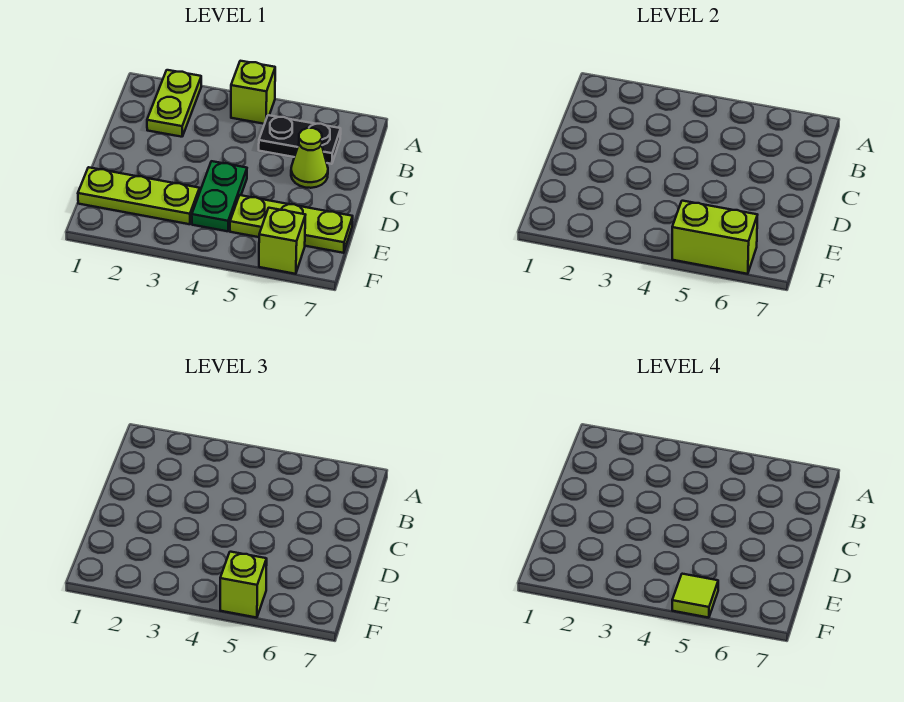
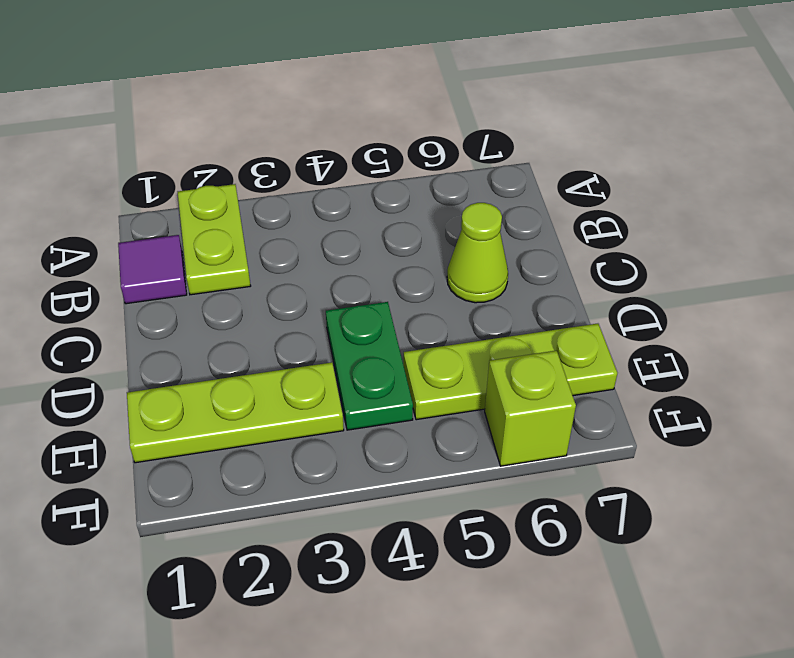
purple 1x1 tile [118,235,187,304] -> none
none -> lime 1x1 brick [231,61,275,124]
none -> black 1x2 plate [259,115,341,164]

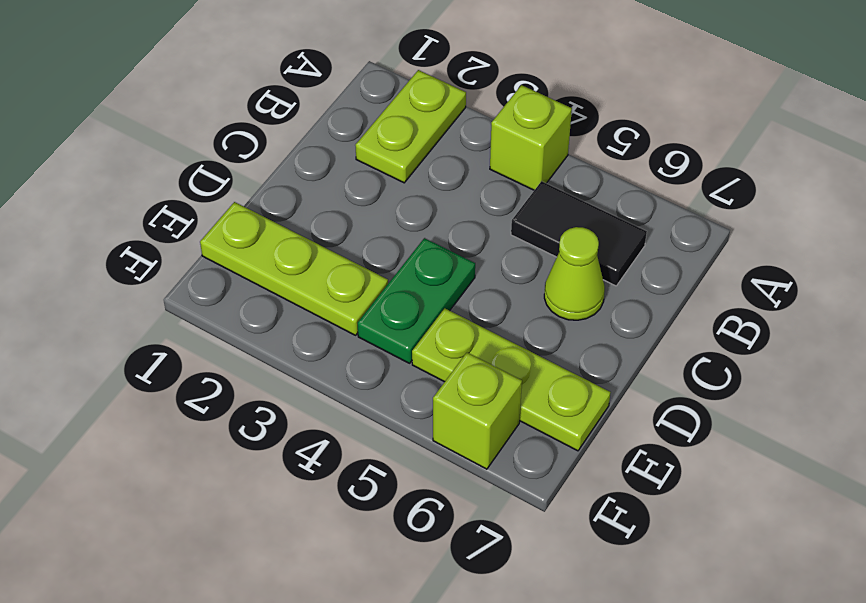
black 1x2 tile [511,181,647,286] -> black 1x2 plate [259,115,341,164]
none -> lime 1x2 brick [672,201,757,274]
none -> lime 1x1 brick [220,552,267,618]

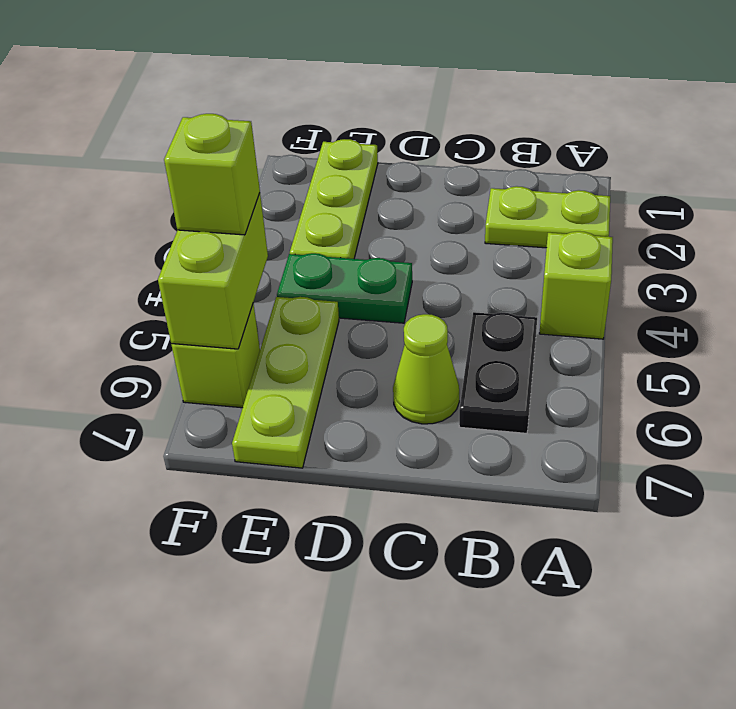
none -> lime 1x1 tile [672,574,718,618]

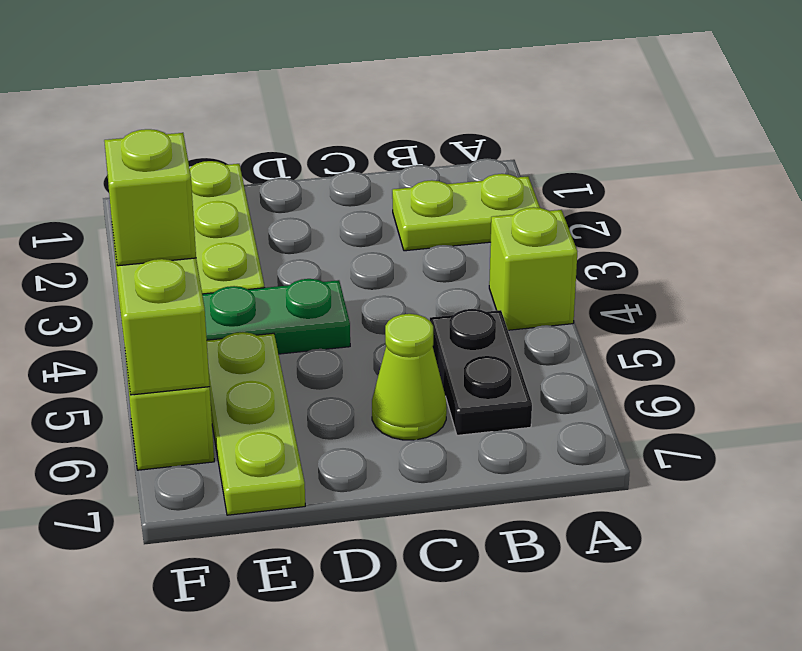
none -> lime 1x1 tile [672,574,718,618]

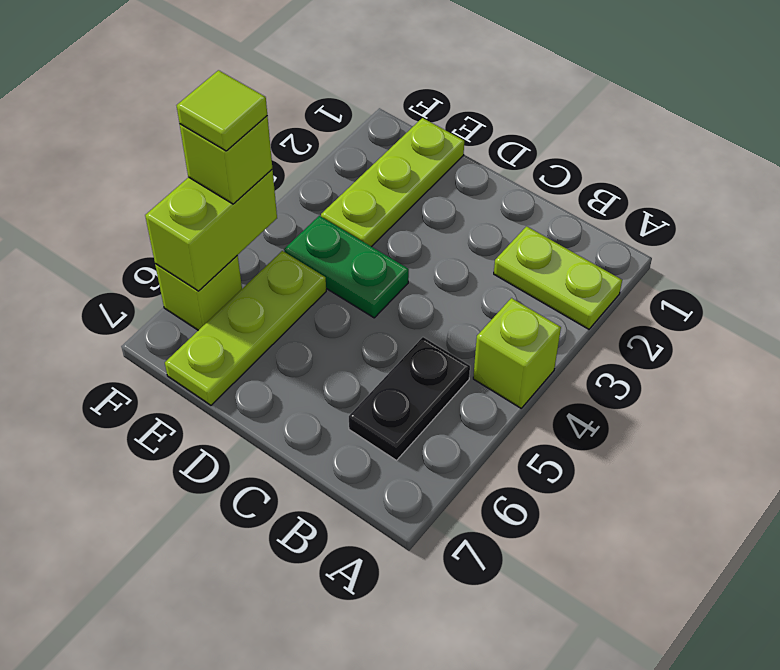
none -> lime 1x1 cone [291,128,328,188]

